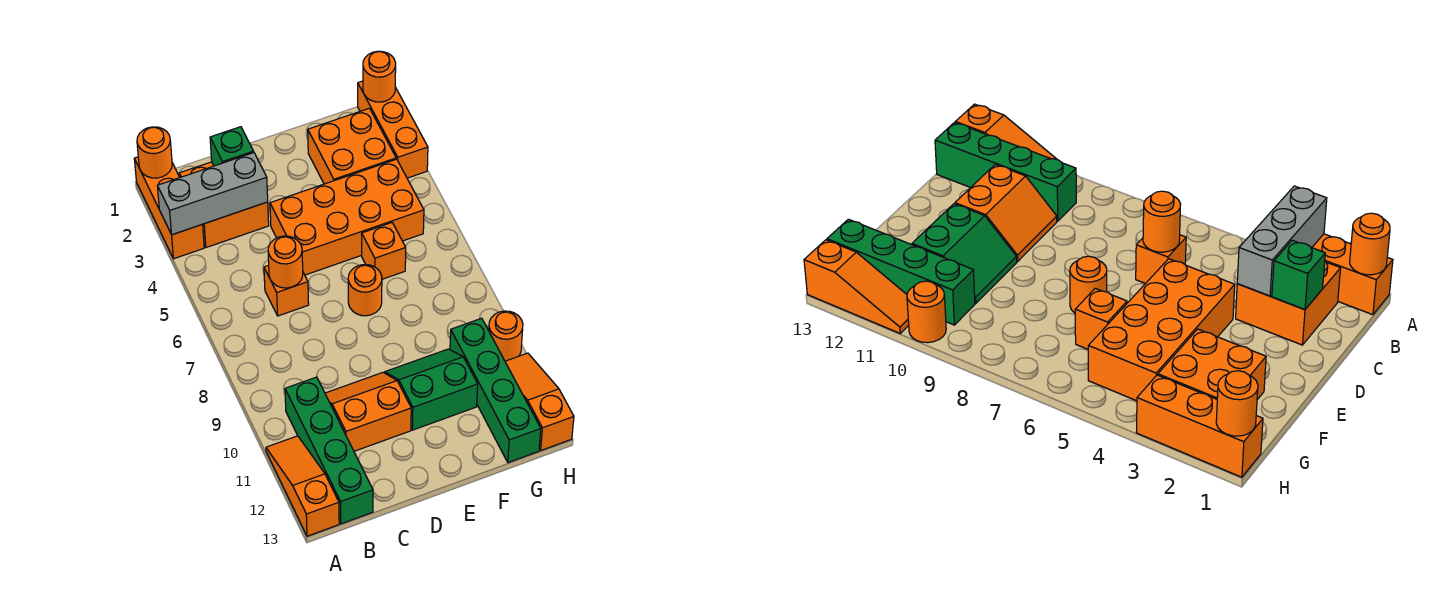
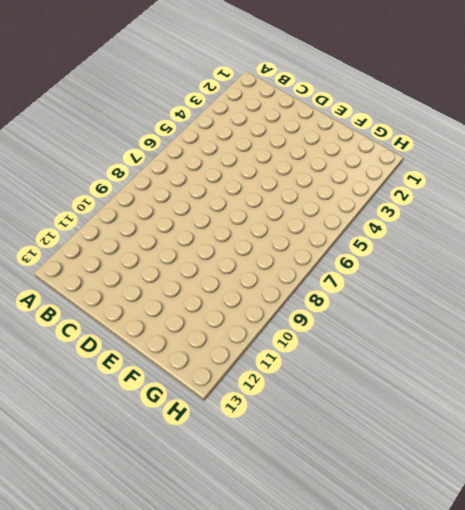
none -> orange 1x3 brick [134,157,204,259]
none -> orange 1x3 slope [266,436,339,536]
none -> orange 2x2 brick [179,162,269,248]

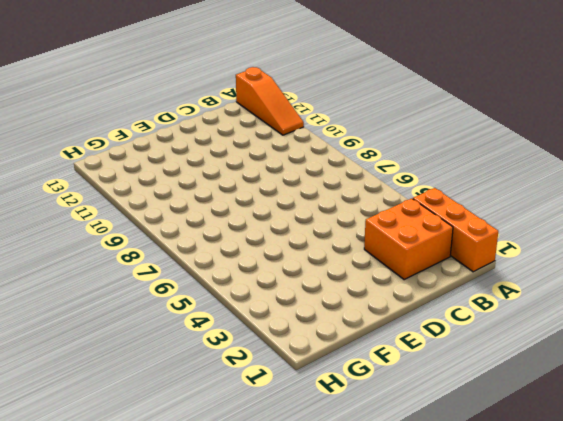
none -> green 1x4 brick [285,377,373,524]
none -> orange 1x1 brick [264,265,309,316]
none -> orange 2x2 slope [325,372,411,451]

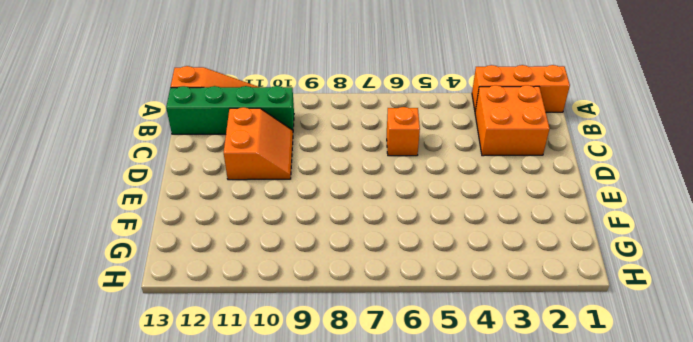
none -> orange 2x4 brick [270,159,424,275]
none -> orange 1x1 round brick [348,265,382,316]
none -> green 2x2 slope [385,349,478,430]

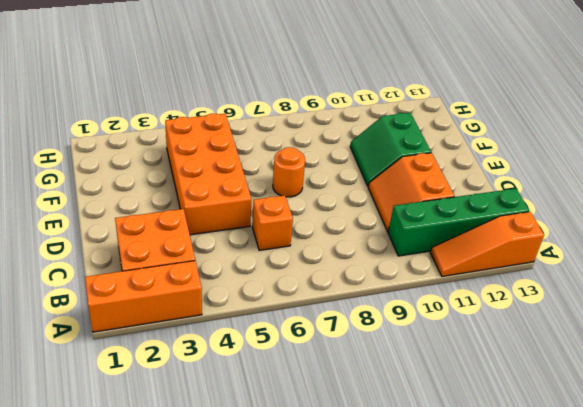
none -> orange 2x2 brick [308,108,396,184]
none -> orange 1x1 brick [362,223,406,279]
none -> green 1x4 brick [450,318,541,463]

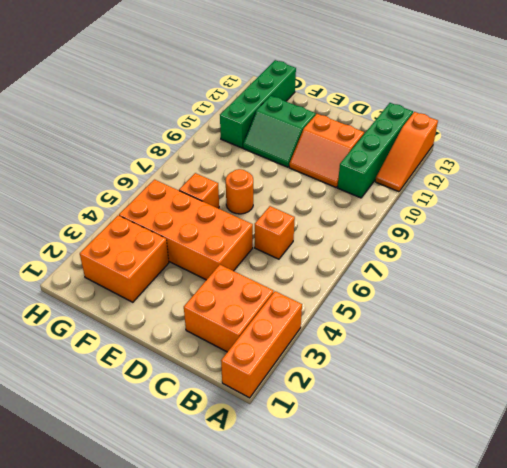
none -> orange 1x3 brick [358,81,428,178]
none -> orange 1x1 round brick [489,311,523,361]
none -> orange 1x3 slope [505,353,574,450]

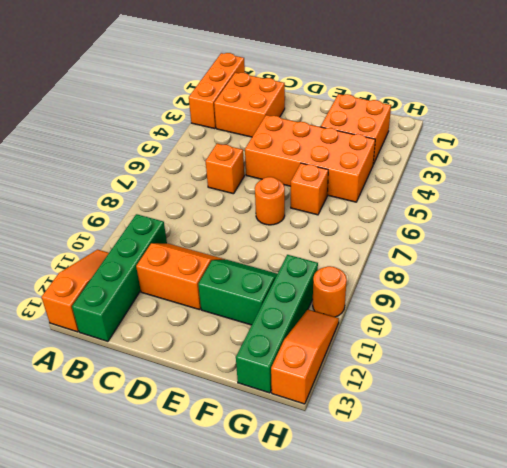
none -> orange 1x3 brick [358,81,428,178]
none -> orange 1x1 round brick [137,127,172,178]
none -> grey 1x3 brick [158,153,268,235]

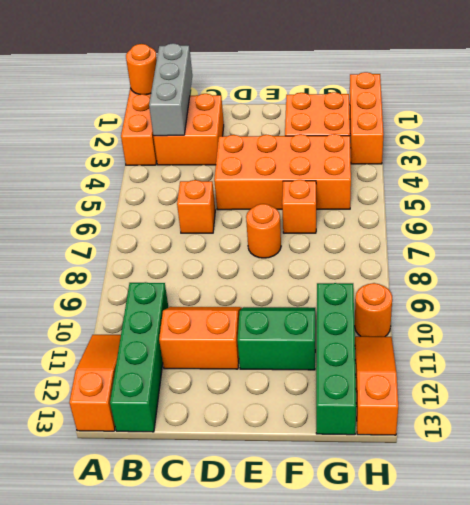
grey 1x3 brick [149,43,192,136] -> grey 1x3 brick turned to [158,153,268,235]
none -> green 1x1 brick [210,127,254,166]
none -> orange 1x1 round brick [268,236,303,288]
none -> orange 1x1 round brick [363,51,396,102]

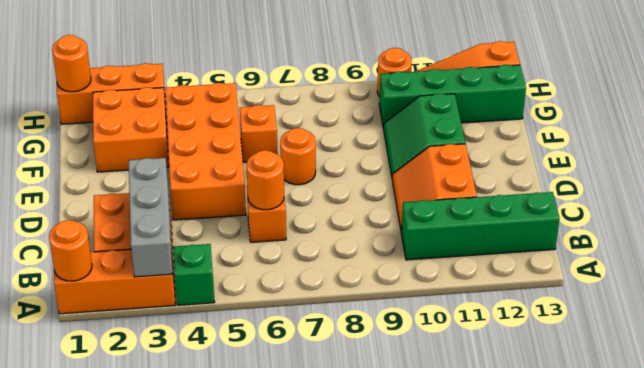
green 1x1 brick [173,244,214,305] -> green 1x1 brick moved to [210,127,254,166]
none -> orange 1x3 slope [266,436,339,536]

